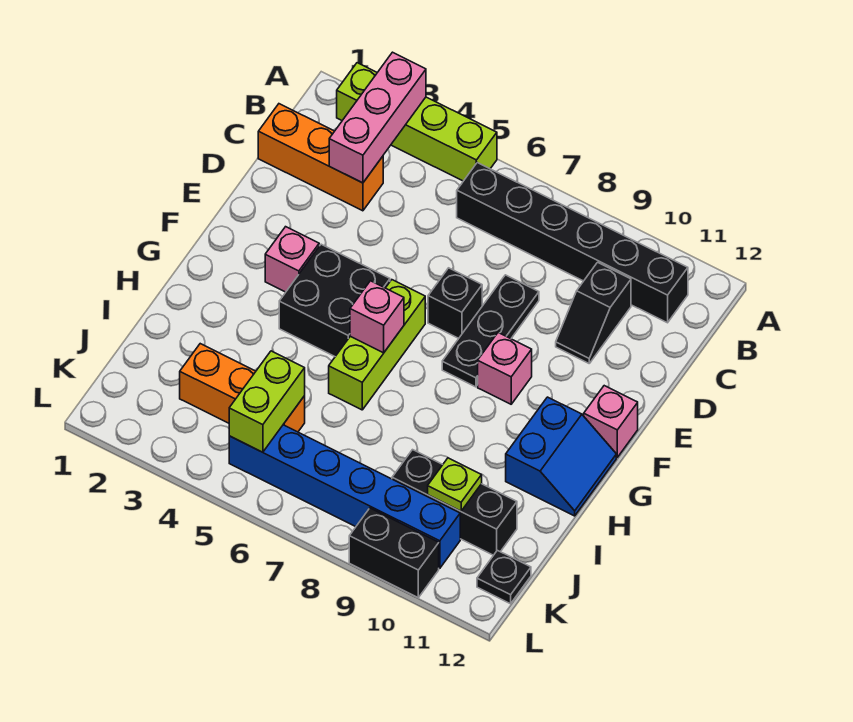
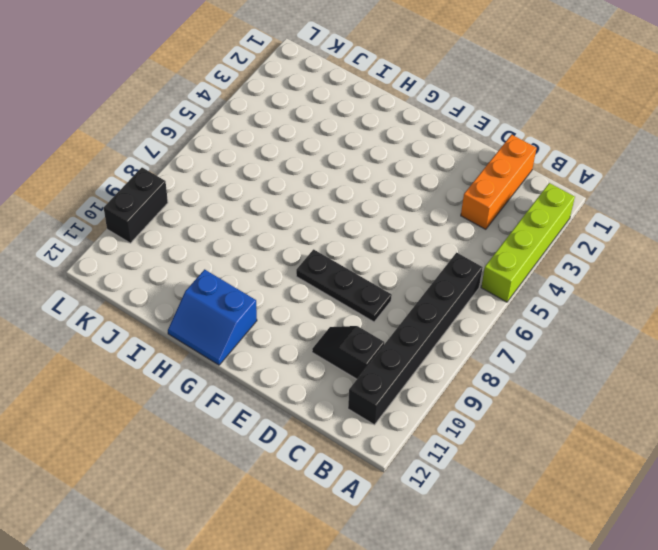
none -> black 1x1 brick [428,268,482,338]
none -> pink 1x1 brick [265,227,319,292]
none -> black 2x2 brick [279,244,390,356]

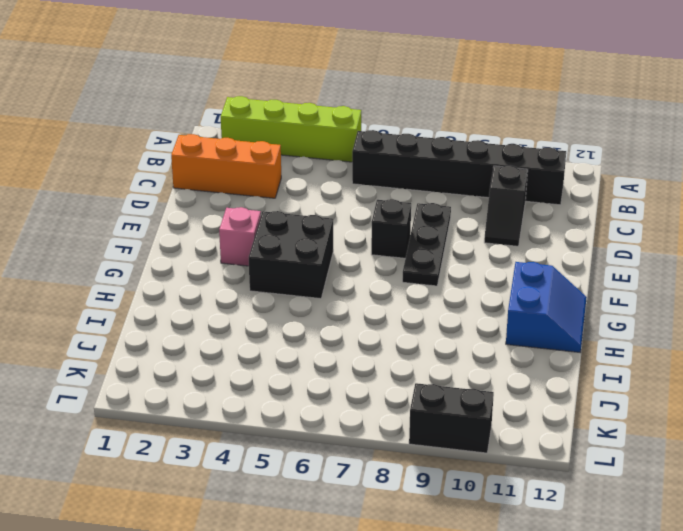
none -> lime 1x3 brick [329,280,425,410]
none -> pink 1x1 brick [478,333,532,404]
none -> pink 1x1 brick [584,386,638,457]

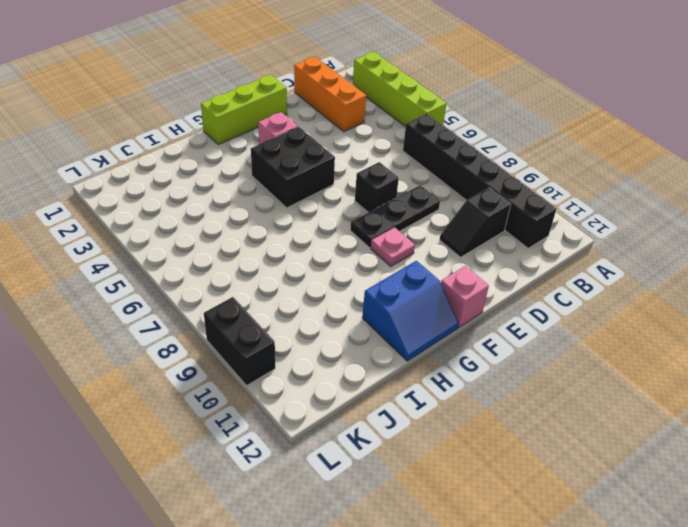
lime 1x3 brick [201,75,287,145] -> lime 1x3 brick moved to [329,280,425,410]
pink 1x1 plate [371,227,415,266] -> pink 1x1 brick [478,333,532,404]
none -> orange 1x3 brick [180,344,305,432]
none -> black 1x3 brick [392,450,517,555]
none -> blue 1x6 brick [229,425,460,568]

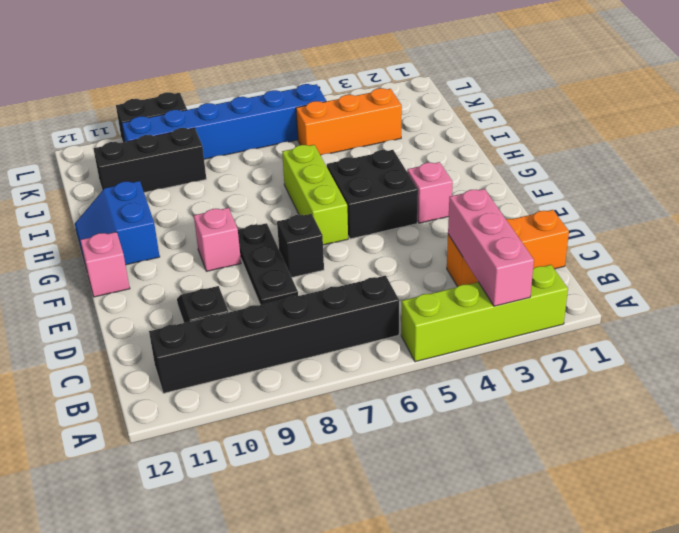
none -> black 1x1 plate [477,550,531,604]
none -> pink 1x1 brick [350,281,404,353]
none -> lime 1x2 brick [229,351,305,452]

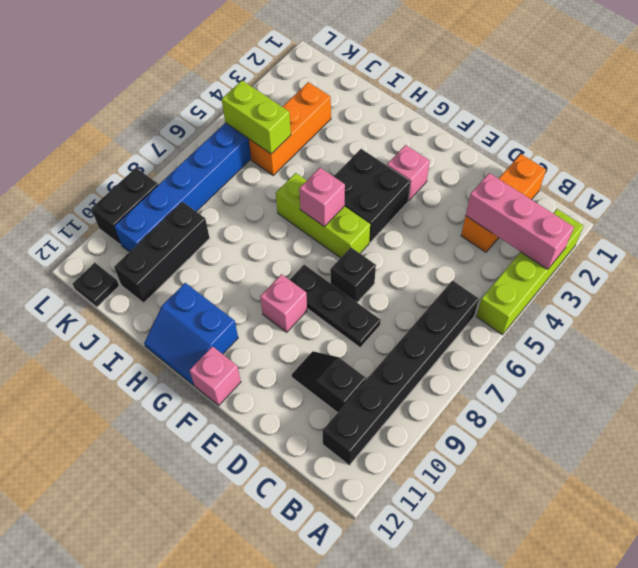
none -> lime 1x1 plate [428,458,482,511]

